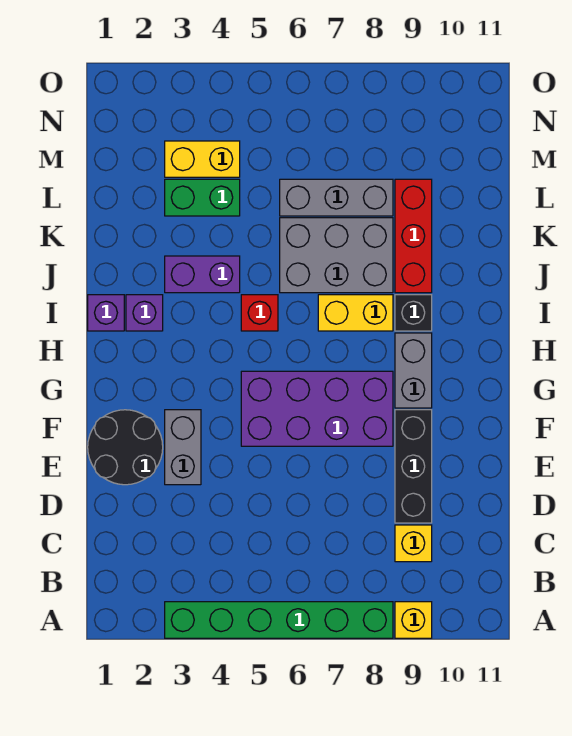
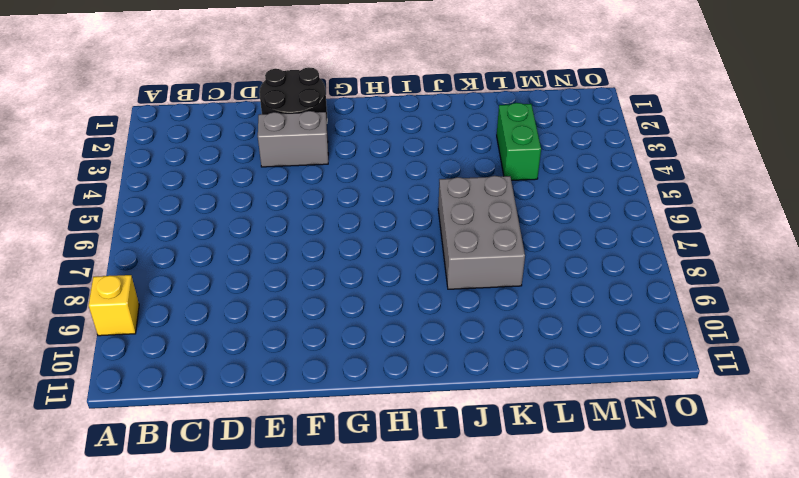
none -> green 1x6 brick [165,602,393,638]
none -> yellow 1x1 brick [395,525,432,562]
none -> black 1x3 brick [395,410,432,523]

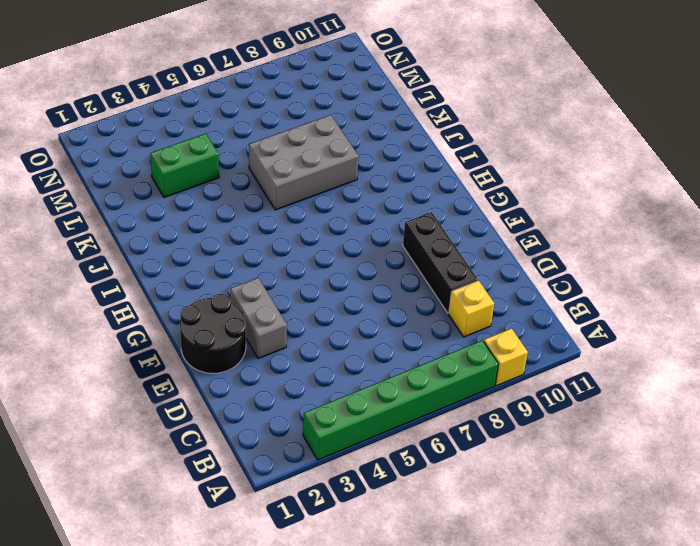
none -> purple 2x4 brick [241,371,393,446]
none -> grey 1x2 brick [395,333,432,408]
none -> purple 1x1 brick [88,295,124,331]

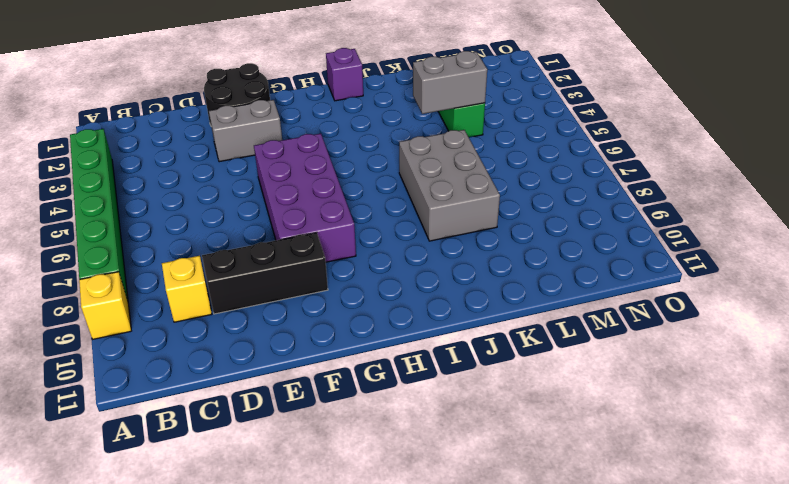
grey 1x2 brick [413,51,487,114] -> grey 1x2 brick moved to [395,333,432,408]
none -> purple 1x1 brick [126,295,163,331]
none -> red 1x1 brick [241,295,278,331]
none -> yellow 1x2 brick [318,295,393,331]

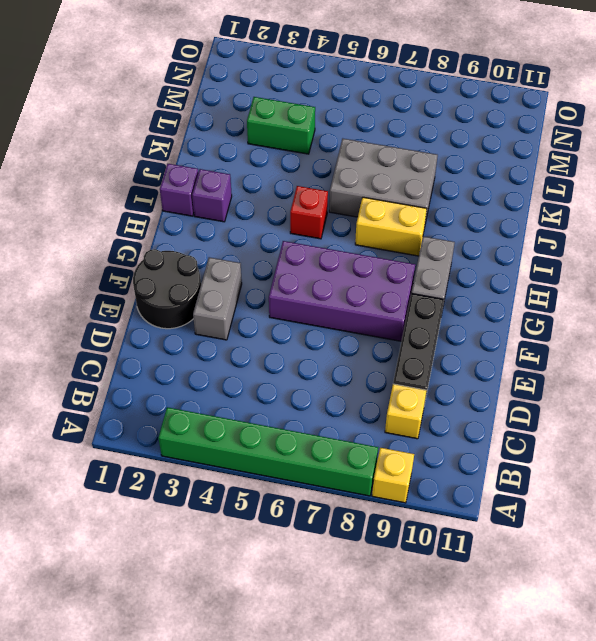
none -> black 1x1 brick [395,295,432,331]
none -> purple 1x2 brick [165,256,240,293]
none -> red 1x3 brick [395,179,432,293]

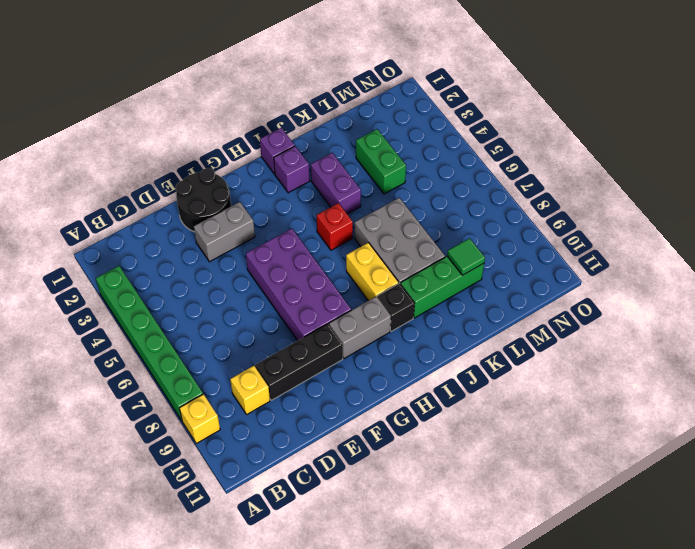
green 1x3 brick [401,256,484,318] -> red 1x3 brick [395,179,432,293]
green 1x1 tile [447,238,485,275] -> none
none -> grey 1x3 brick [280,179,393,216]
none -> yellow 1x2 brick [165,141,240,177]

